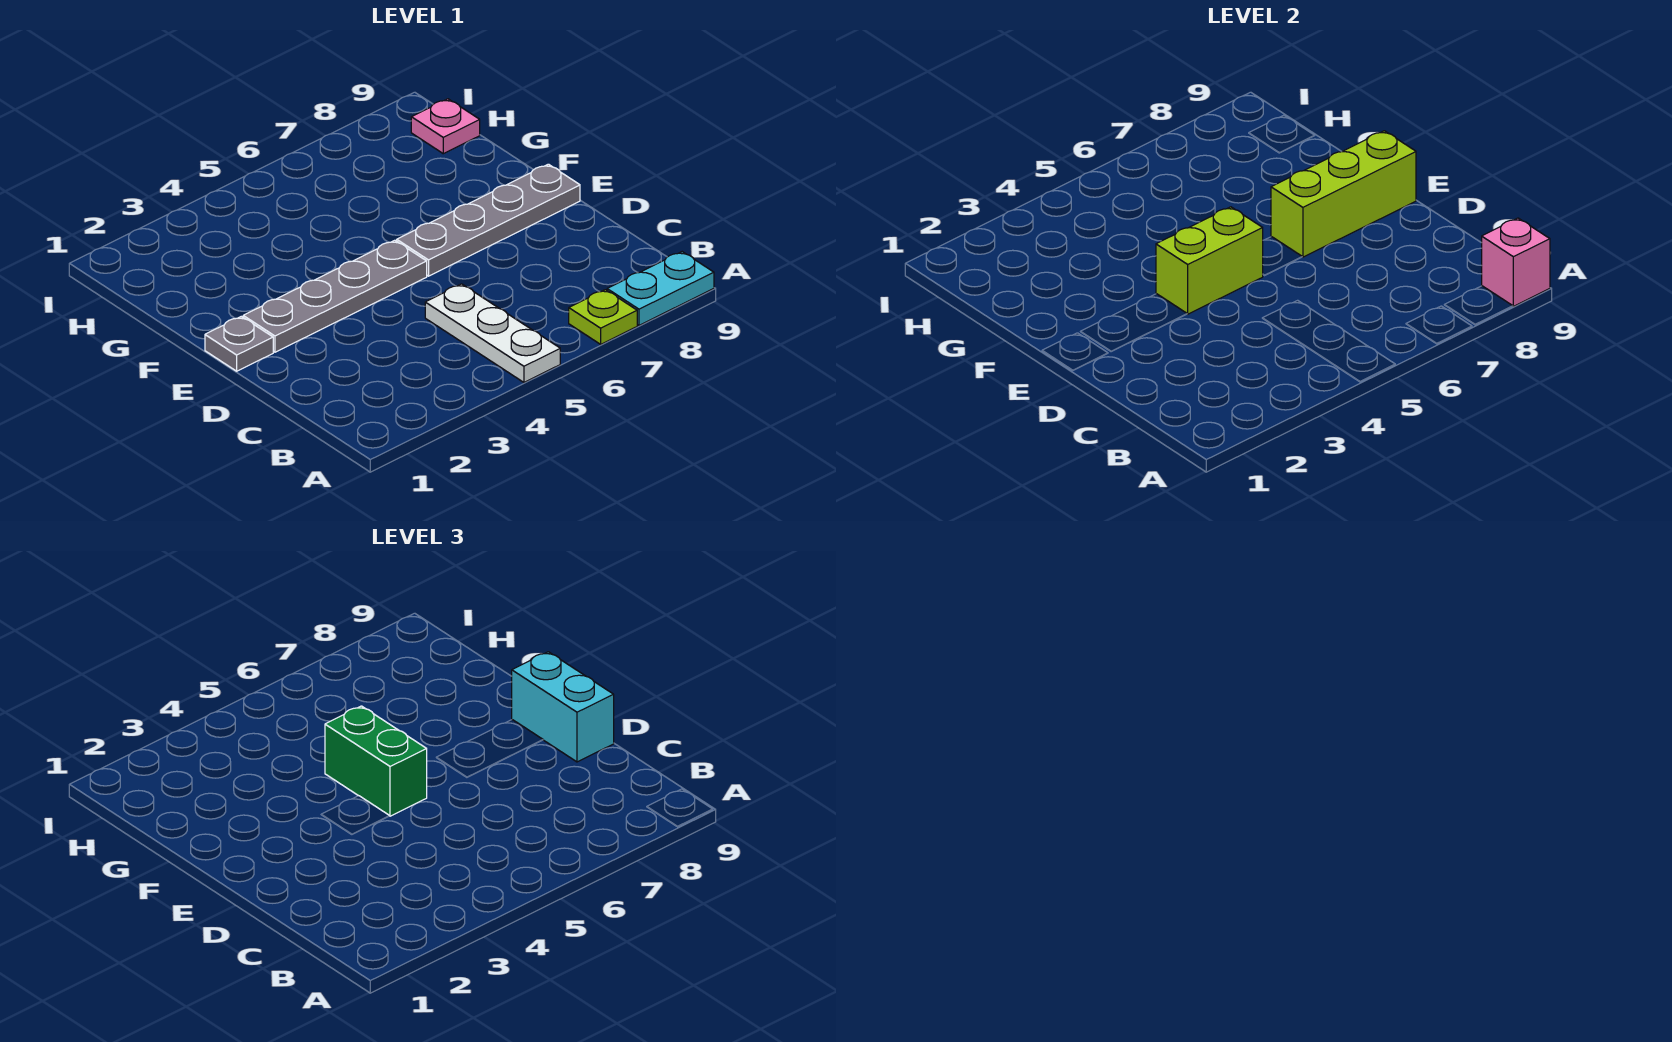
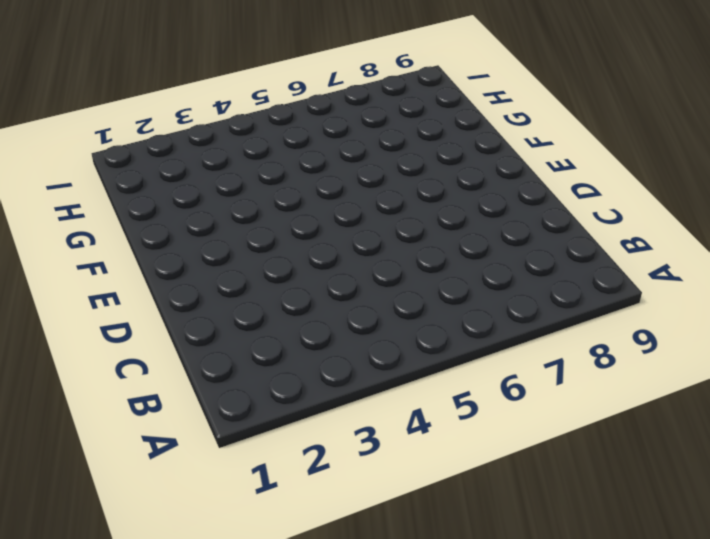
none -> white 1x3 plate [425,284,560,382]
none -> lime 1x1 plate [569,290,637,344]
none -> cyan 1x2 plate [607,252,714,325]

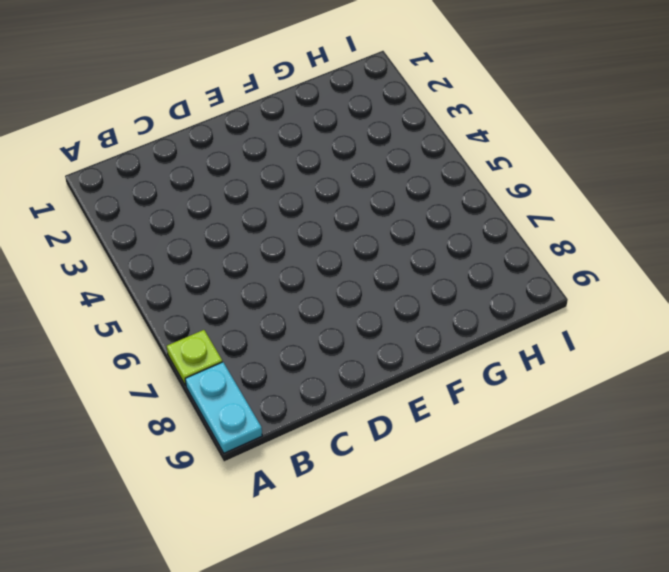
none -> white 1x3 plate [425,284,560,382]
none -> grey 1x1 plate [205,316,273,371]
none -> grey 1x4 plate [243,240,427,352]

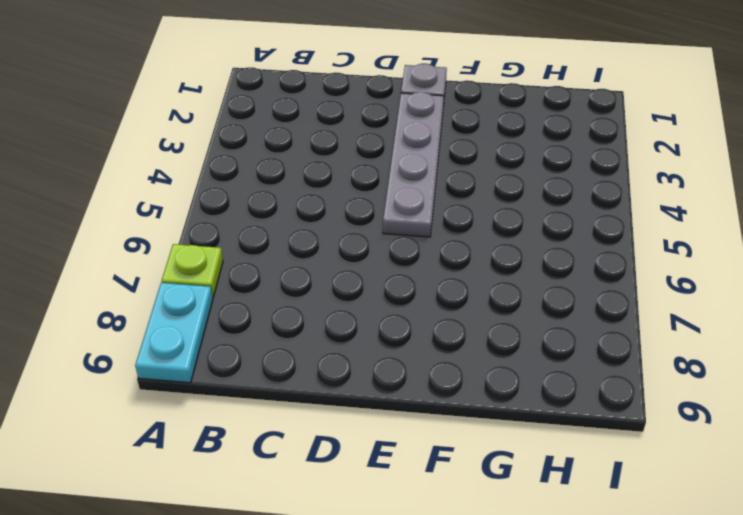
none -> white 1x3 plate [425,284,560,382]
none -> grey 1x4 plate [397,164,580,276]
none -> pink 1x1 plate [411,99,480,154]

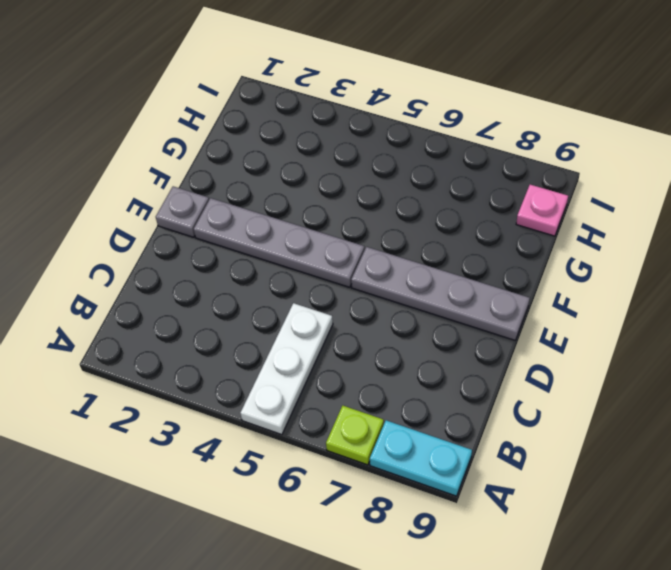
none -> pink 1x1 brick [1482,218,1550,306]
none -> lime 1x2 brick [1156,207,1263,314]
none -> lime 1x3 brick [1271,131,1416,257]

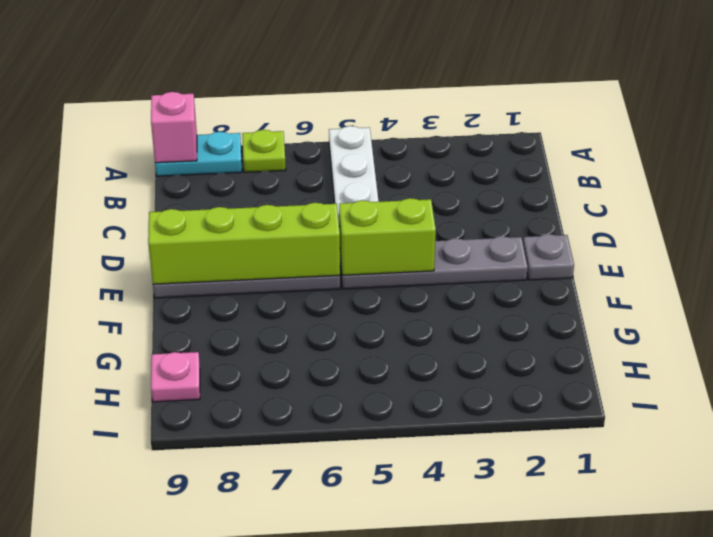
lime 1x4 brick [148,203,340,284] -> lime 1x3 brick [1271,131,1416,257]
none -> cyan 1x2 brick [512,652,614,762]
none -> green 1x2 brick [325,706,427,816]

